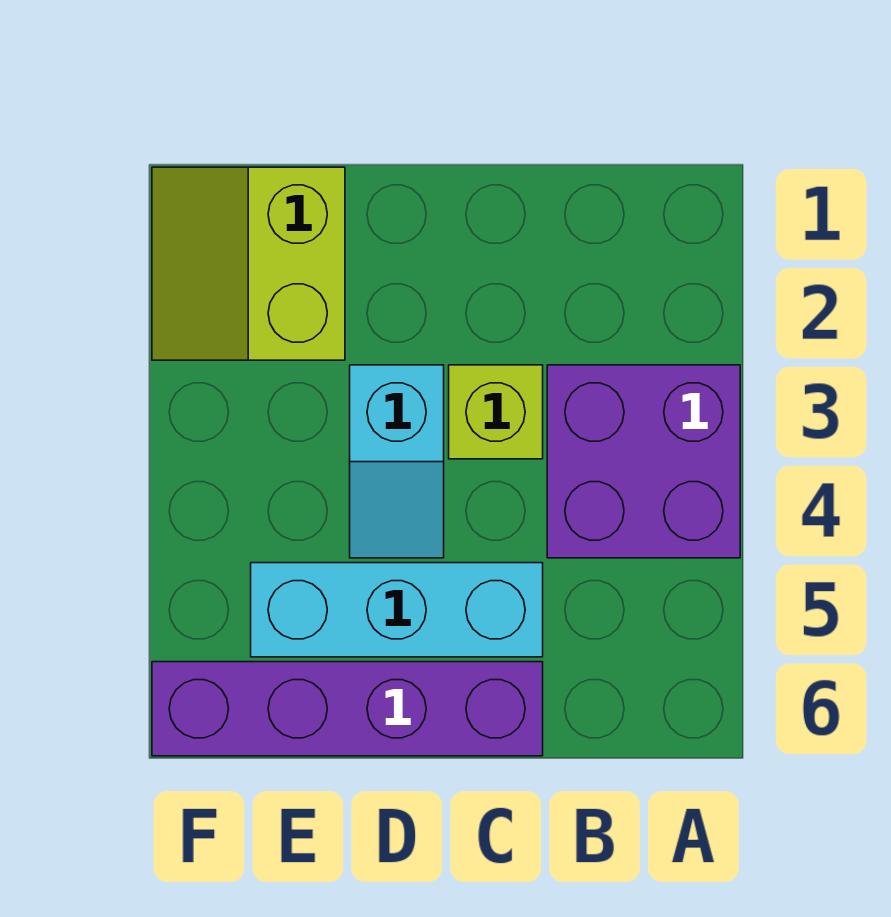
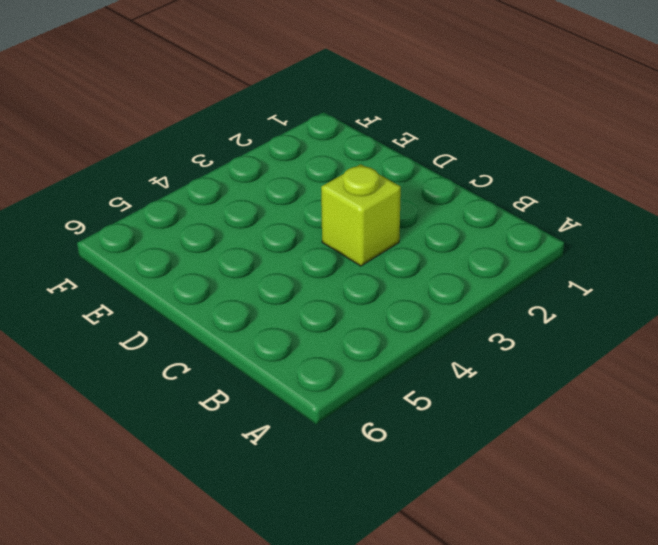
none -> purple 2x2 brick [547,365,740,558]
none -> cyan 1x3 brick [251,563,543,657]

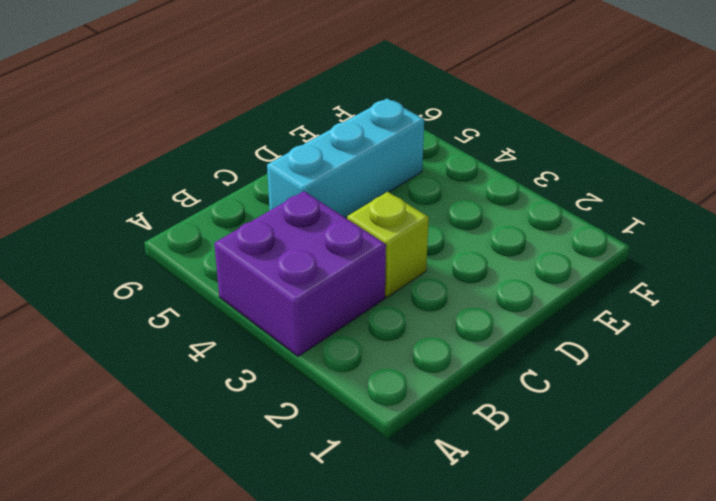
none -> purple 1x4 brick [152,662,543,756]
none -> cyan 1x2 slope [350,365,444,558]

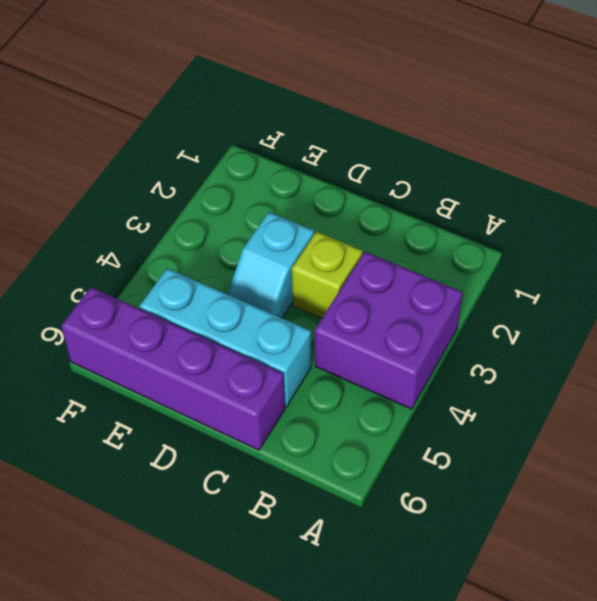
none -> lime 2x2 slope [152,167,345,360]

